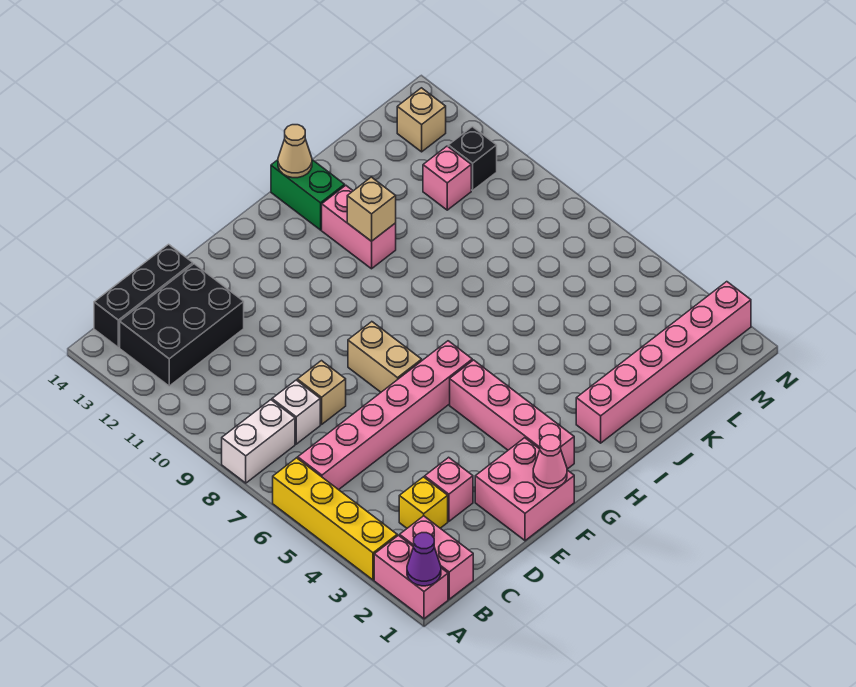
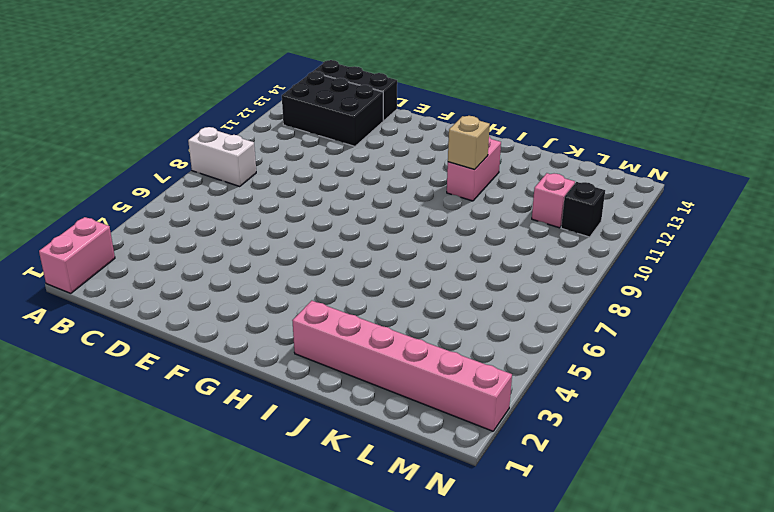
none -> yellow 1x4 brick [273,458,397,580]
none -> pink 1x2 brick [400,516,473,599]
none -> pink 1x6 brick [298,341,472,490]

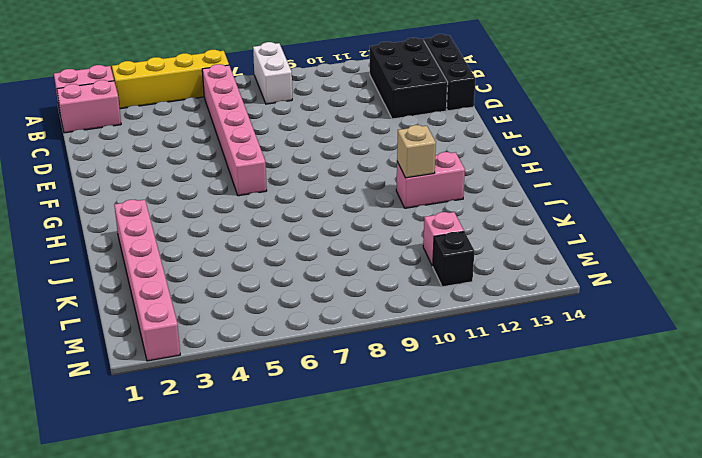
none -> yellow 1x1 brick [399,477,448,528]
none -> white 1x1 brick [272,380,320,444]
none -> pink 1x1 brick [425,457,473,521]

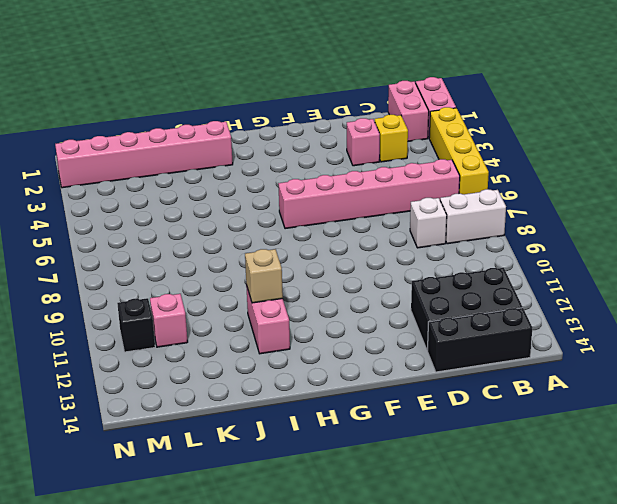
none -> tan 1x1 brick [297,361,346,424]
none -> pink 2x2 brick [475,438,574,541]
none -> tan 1x2 brick [348,322,422,392]

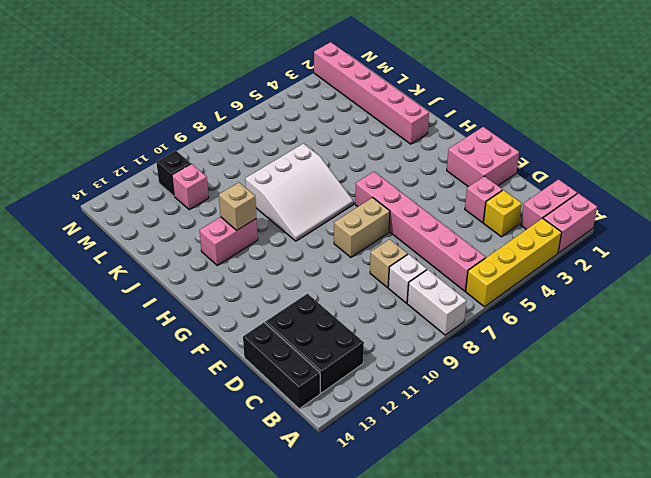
white 3x3 slope [245,144,354,241] -> none
none -> pink 1x4 brick [450,360,574,469]
none -> green 1x2 brick [271,160,345,230]
none -> tan 1x1 brick [397,88,446,152]

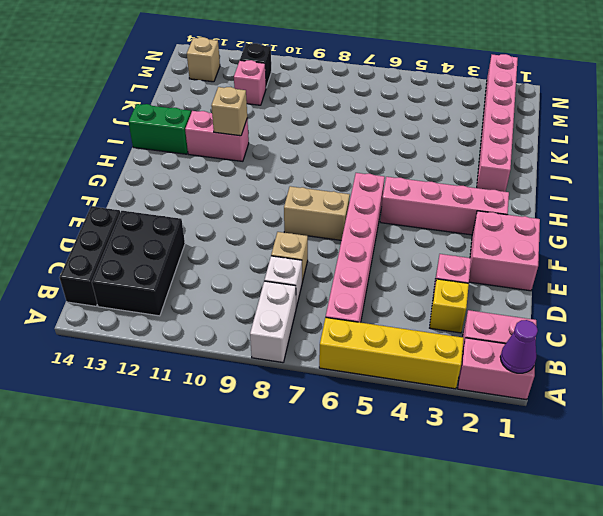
none -> pink 1x1 cone [533,435,567,488]
none -> tan 1x1 cone [278,125,312,178]

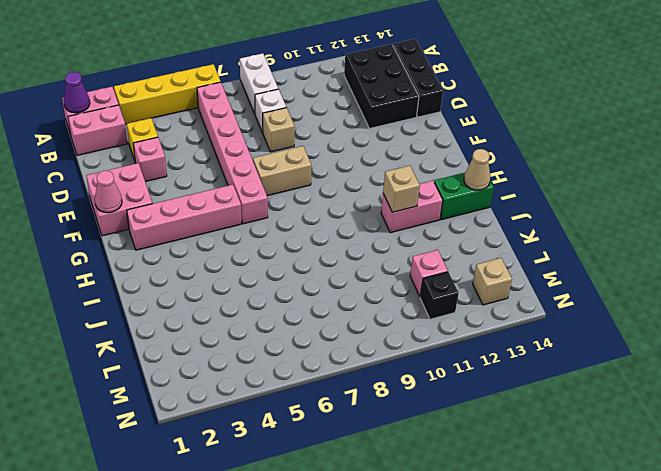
none -> pink 1x6 brick [576,282,751,443]

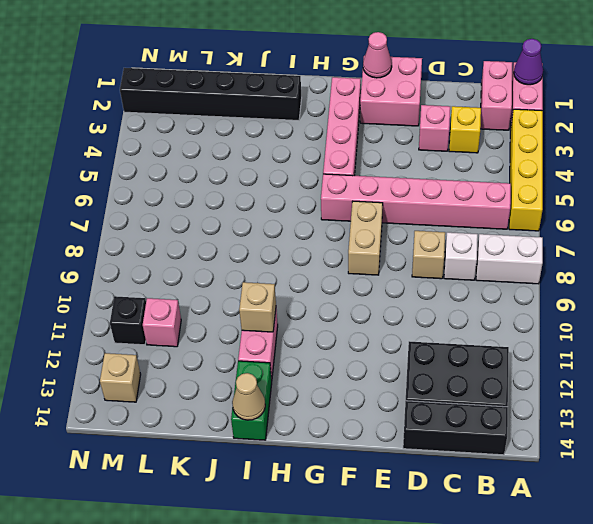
black 1x6 brick [120,68,302,120] -> pink 1x6 brick [576,282,751,443]

